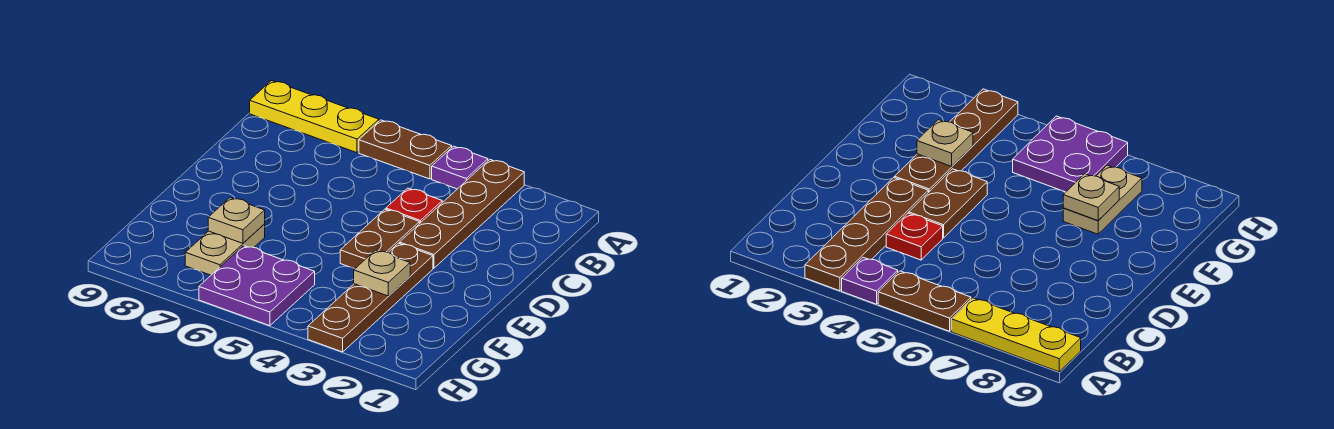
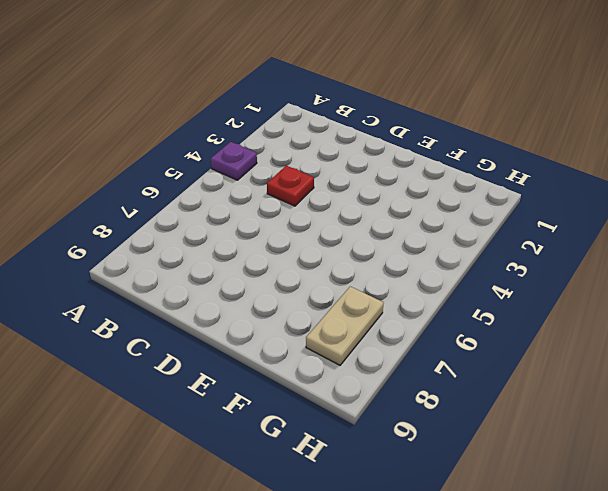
tan 1x2 plate [306,286,384,365] -> tan 1x2 plate turned to [185,224,265,275]
none -> brown 1x4 plate [399,160,524,268]
none -> brown 1x2 plate [359,120,452,179]

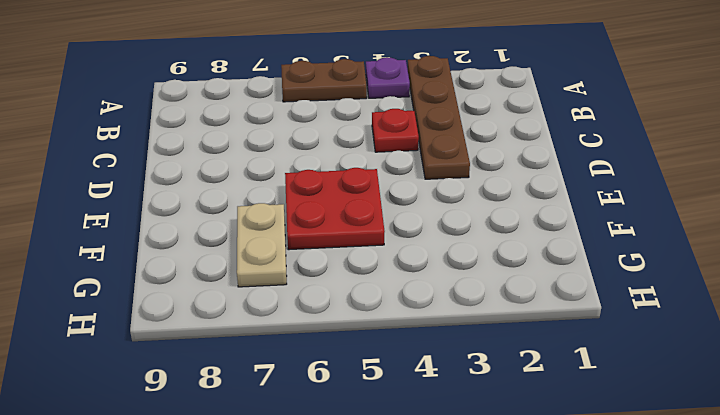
red 2x2 plate [285,168,385,250] -> none
none -> yellow 1x3 plate [250,81,379,153]
none -> brown 1x2 plate [340,209,419,269]

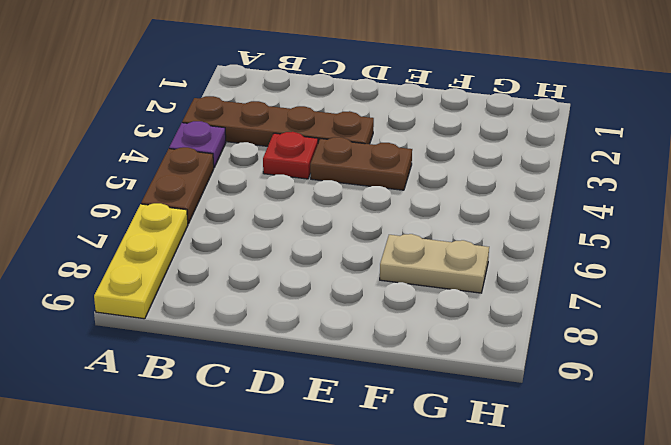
none -> brown 1x4 plate [308,243,433,352]
none -> purple 2x2 plate [199,246,315,326]

